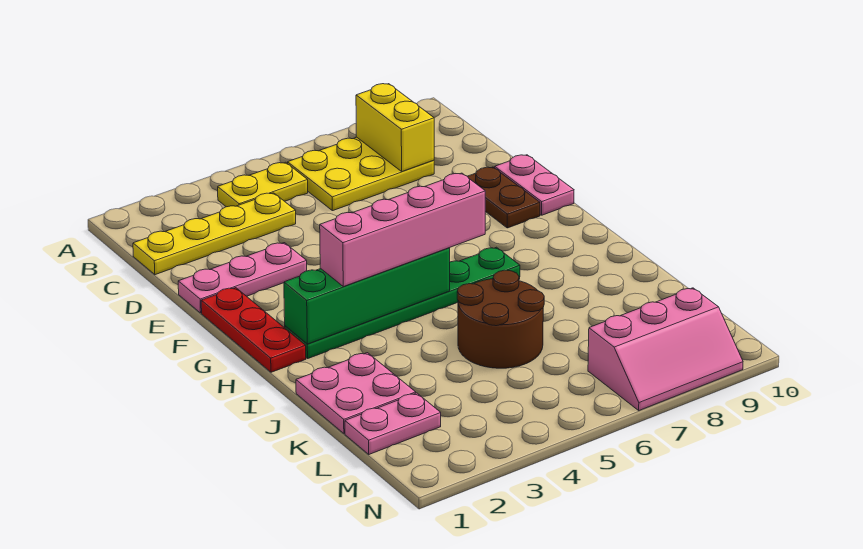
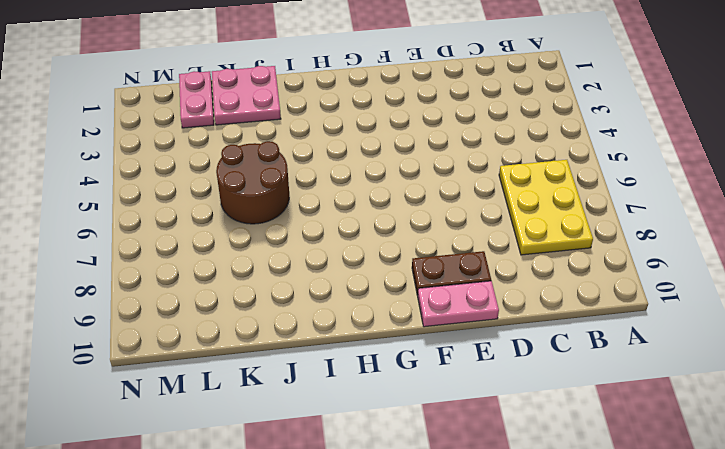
none -> yellow 1x2 plate [218,162,308,207]
none -> yellow 1x4 plate [133,193,296,275]
none -> pink 1x3 plate [178,243,307,313]

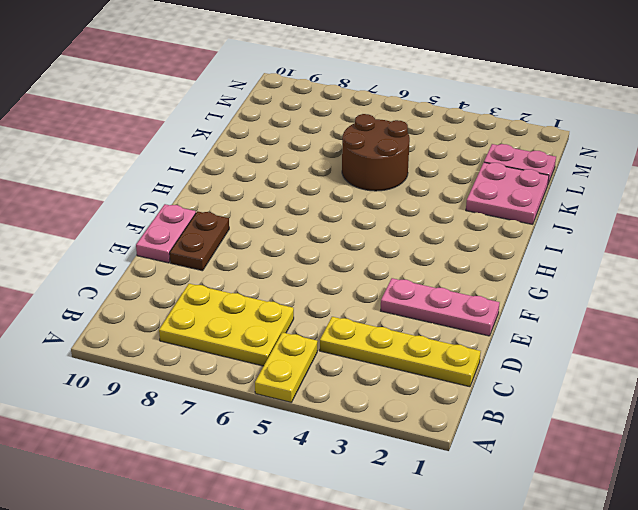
yellow 1x2 plate [255,332,318,402] -> yellow 1x2 plate turned to [218,162,308,207]
none -> red 1x3 plate [201,288,306,372]
none -> green 1x6 plate [285,247,520,358]
none -> pink 2x3 slope [588,288,743,410]

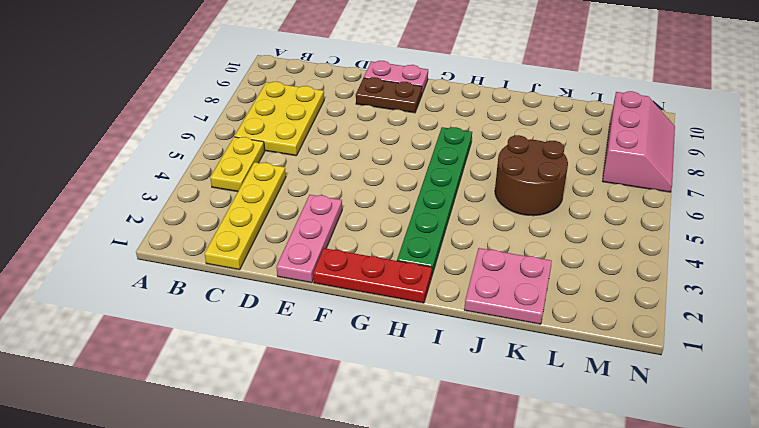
none -> pink 1x2 plate [345,393,441,454]
none -> yellow 1x2 brick [356,84,434,172]
none -> green 1x4 brick [284,248,450,344]

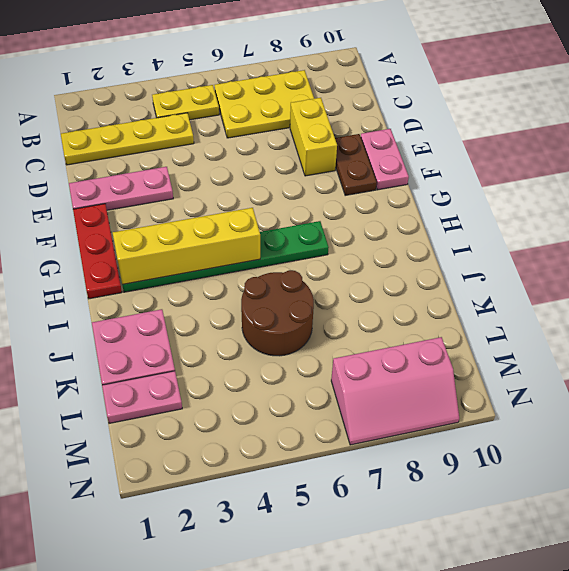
yellow 1x2 brick [290,98,337,176] -> yellow 1x2 brick moved to [356,84,434,172]
yellow 1x4 brick [113,208,260,284] -> green 1x4 brick [284,248,450,344]
none -> pink 1x4 brick [320,173,485,287]

